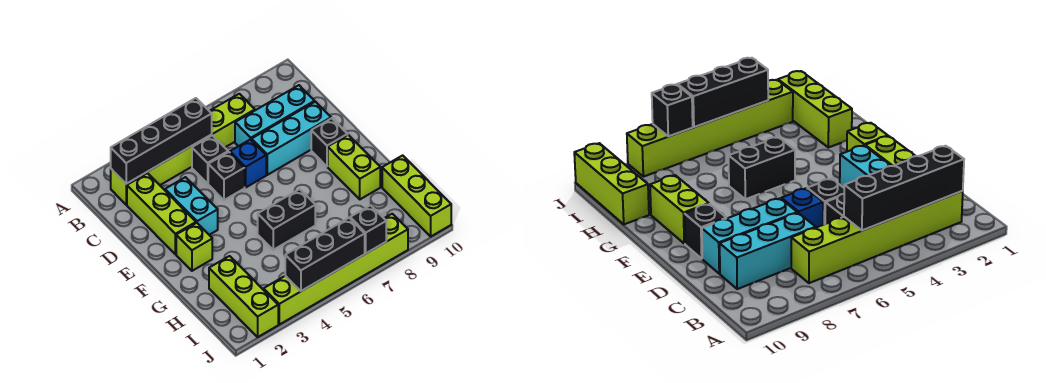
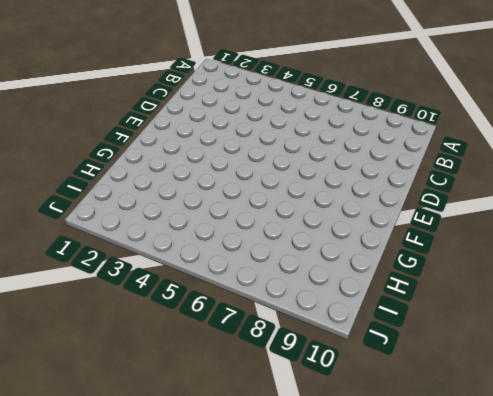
none -> lime 1x6 brick [111,94,255,205]
none -> lime 1x3 brick [127,173,196,254]
none -> black 1x1 brick [192,135,228,183]

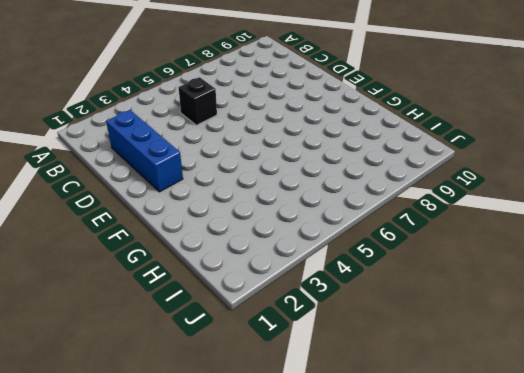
blue 1x3 brick [106,110,183,192] -> lime 1x3 brick [127,173,196,254]
none -> lime 1x6 brick [111,94,255,205]
none -> cyan 1x3 brick [235,85,315,146]
none -> cyan 1x2 brick [165,177,218,235]

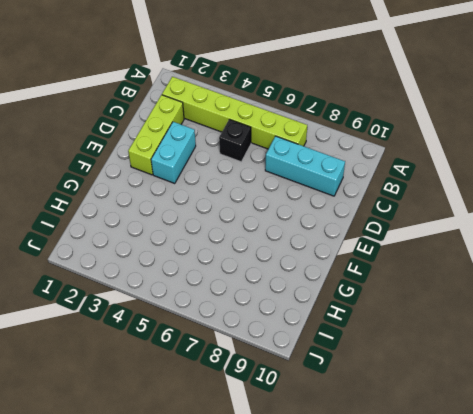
none -> black 1x1 brick [208,152,245,200]
none -> blue 1x1 brick [230,139,266,187]
none -> cyan 1x3 brick [252,102,331,175]

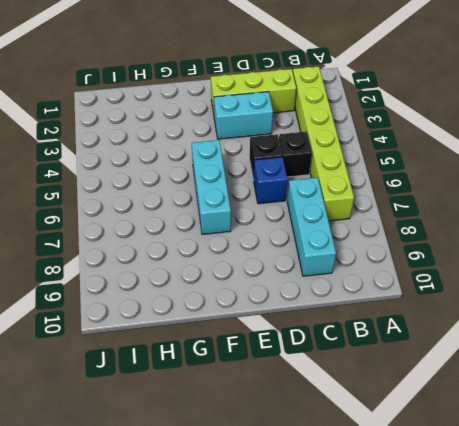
cyan 1x3 brick [192,140,231,235] -> cyan 1x3 brick moved to [252,102,331,175]
none -> black 1x1 brick [311,118,348,166]
none -> lime 1x1 brick [176,223,212,271]
none -> lime 1x2 brick [328,135,380,199]

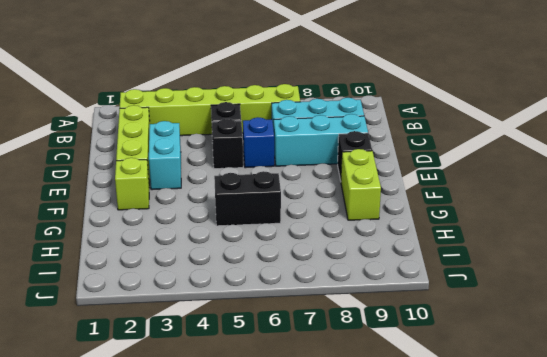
none -> lime 1x3 brick [209,256,278,337]
none -> lime 1x3 brick [382,155,451,236]
none -> lime 1x6 brick [264,214,408,325]

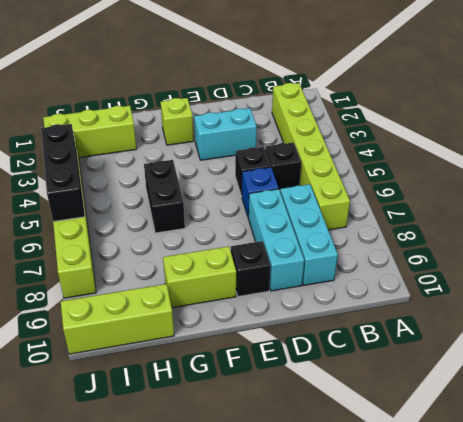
none -> lime 1x3 brick [127,173,196,254]
none -> black 1x4 brick [111,98,212,184]
none -> black 1x1 brick [350,205,386,253]

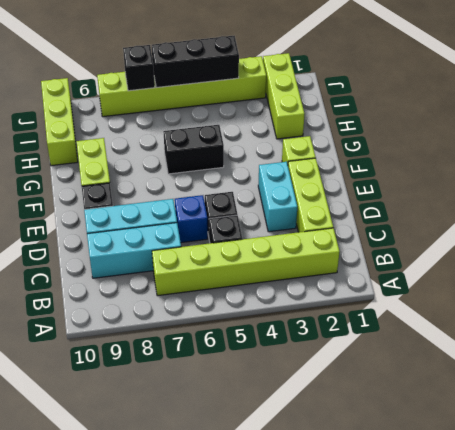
none -> black 1x4 brick [111,98,212,184]

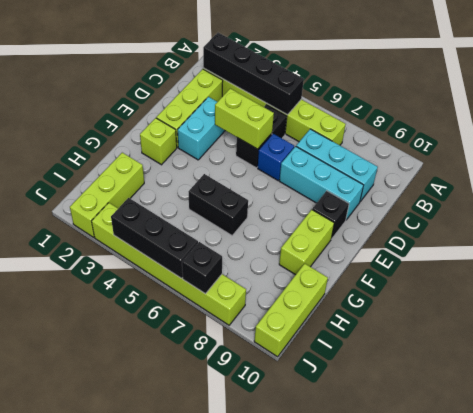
lime 1x2 brick [215,89,274,149] -> none

